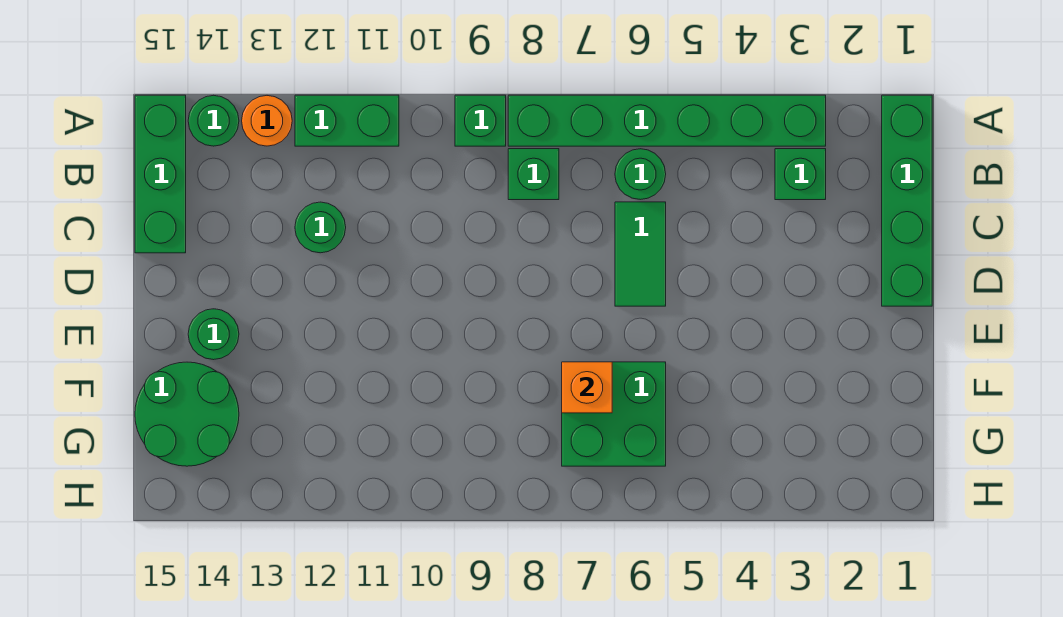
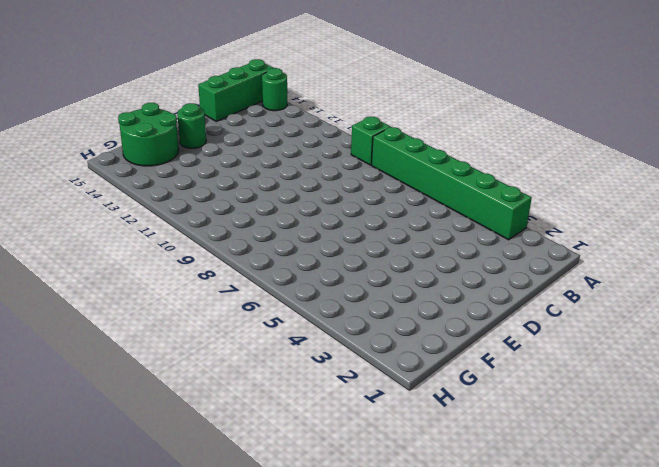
none -> green 1x4 brick [882,95,932,306]
none -> green 1x2 brick [295,95,399,146]
none -> orange 1x1 round brick [242,96,292,146]

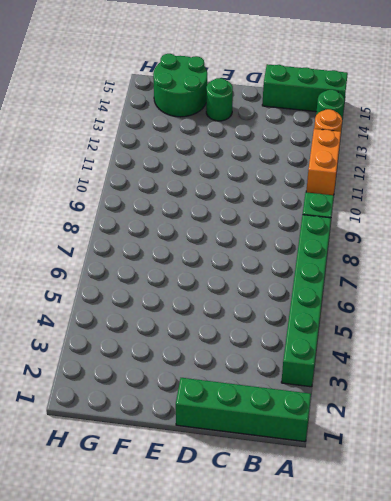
orange 1x2 brick [306,129,341,195] -> green 1x2 brick [295,95,399,146]
none -> green 1x1 brick [775,149,826,200]
none -> green 1x1 round brick [615,149,666,200]
none -> green 1x1 brick [508,149,559,200]

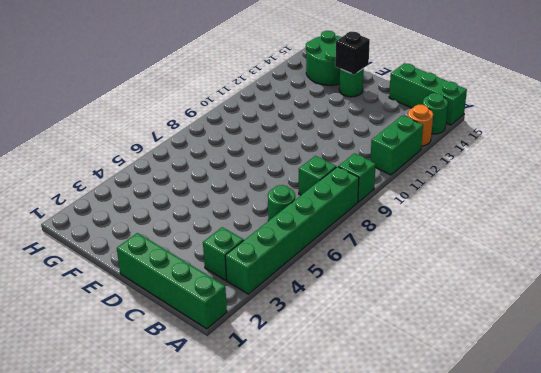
black 1x1 brick [335,31,370,74] -> none
none -> green 1x2 tile [615,202,666,306]
none -> green 1x1 round brick [295,202,346,253]
none -> green 2x2 brick [562,362,666,466]

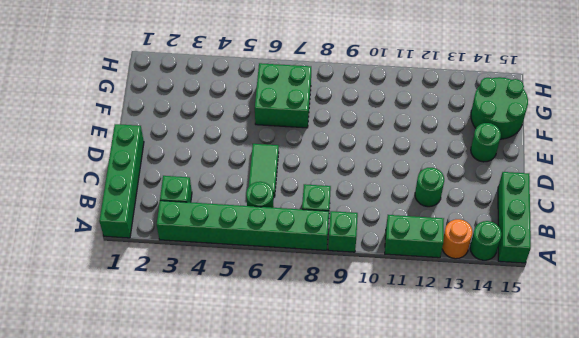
none -> orange 1x1 brick [562,362,612,413]

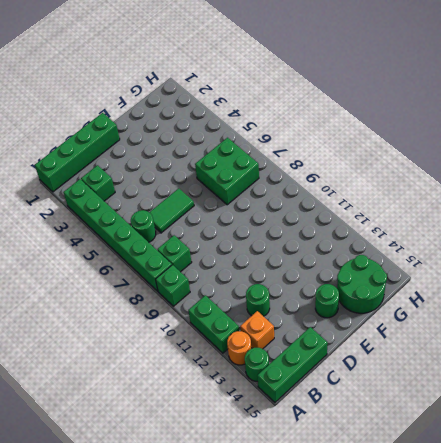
orange 1x1 brick [240,311,274,349] -> orange 1x1 brick moved to [562,362,612,413]

